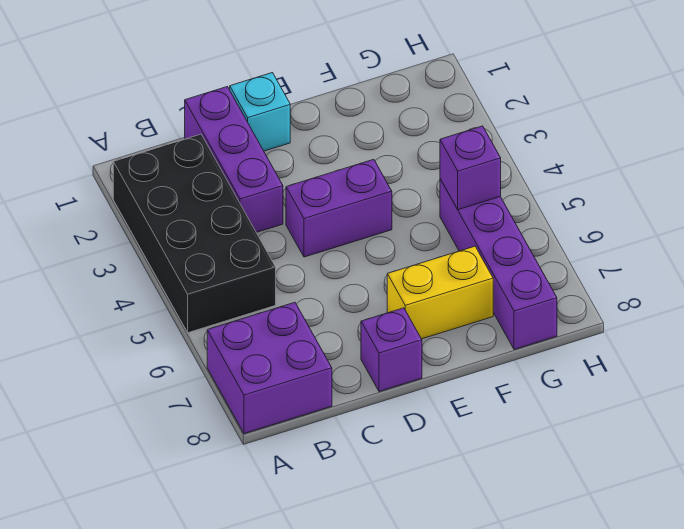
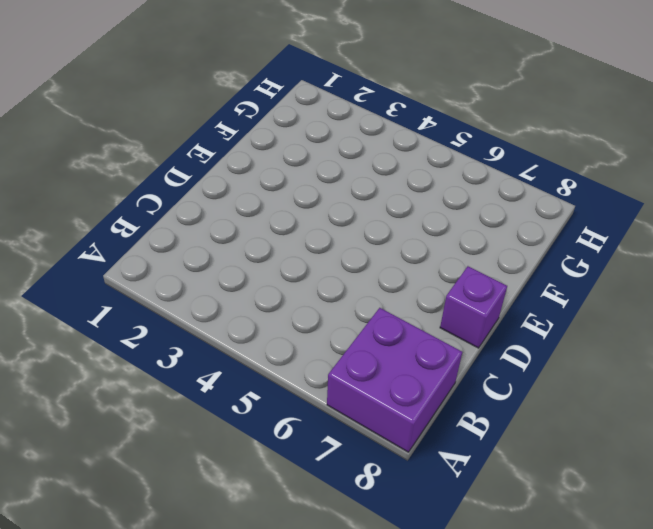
none -> black 2x4 brick [113,134,276,333]
none -> purple 1x3 brick [185,87,283,232]

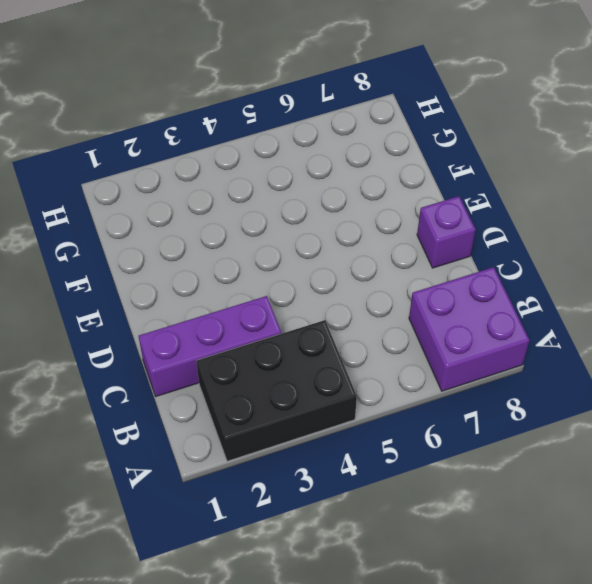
black 2x3 brick [196,320,357,461] -> black 2x4 brick [113,134,276,333]
none -> cyan 1x1 brick [230,73,290,151]
none -> purple 1x2 brick [286,159,392,257]

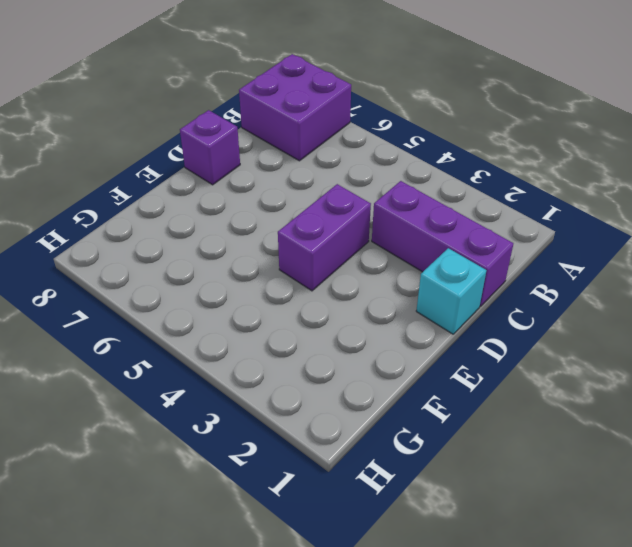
none -> black 2x4 brick [113,134,276,333]
none -> yellow 1x2 brick [387,246,493,339]

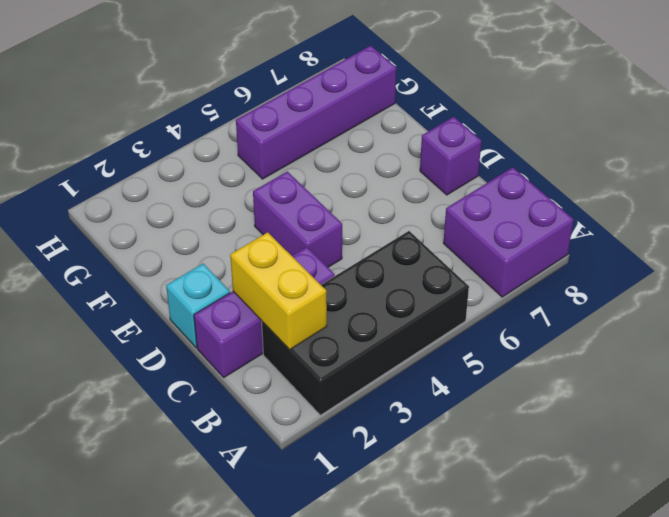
yellow 1x2 brick [230,232,327,350] -> yellow 1x2 brick moved to [387,246,493,339]
none -> purple 1x1 brick [440,126,501,210]

